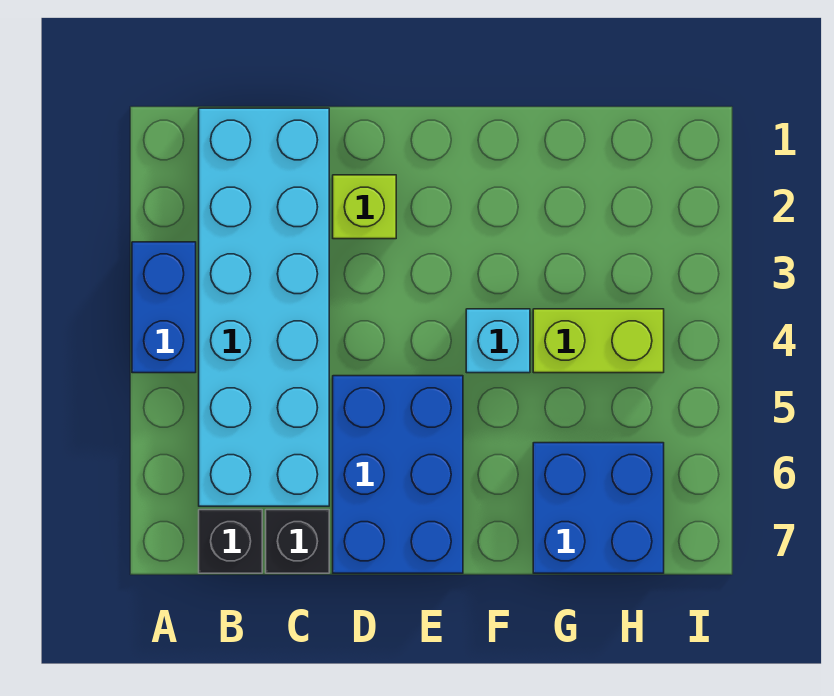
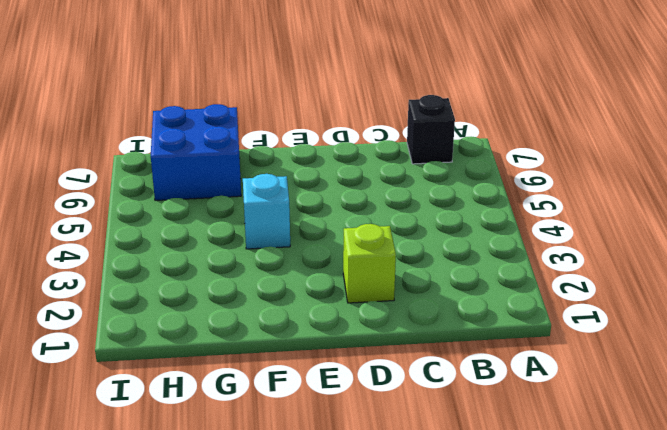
none -> blue 1x2 brick [132,242,196,373]
none -> cyan 2x6 brick [199,108,329,506]

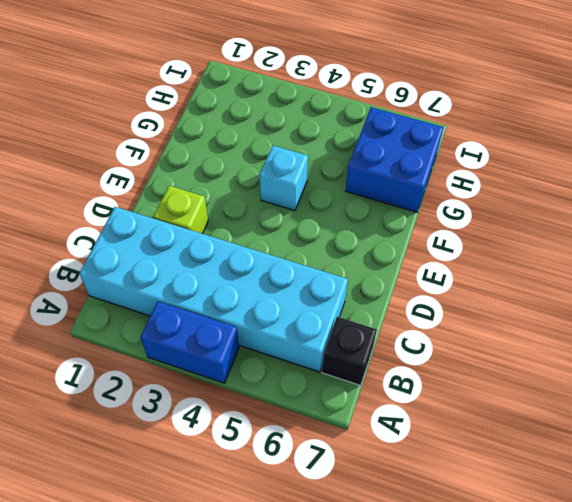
none -> black 1x1 brick [266,510,329,573]
none -> blue 2x3 brick [333,376,463,573]

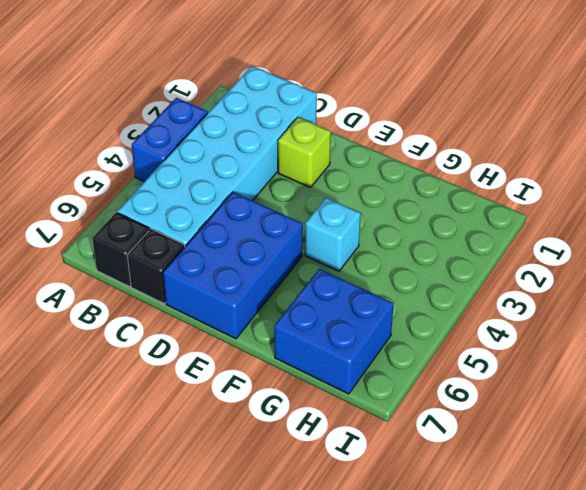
none -> lime 1x2 brick [533,309,664,373]

